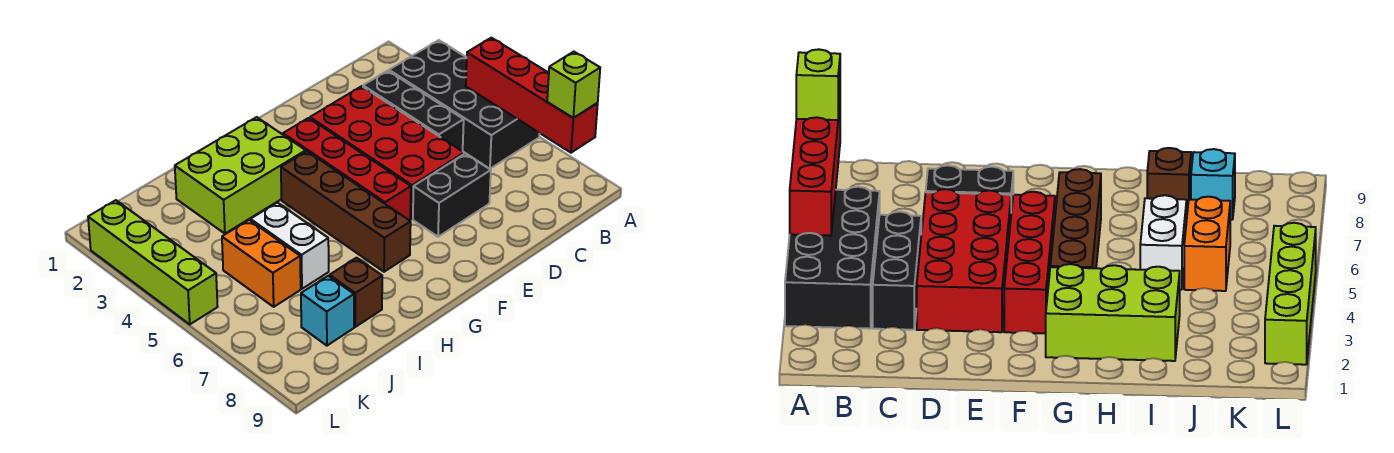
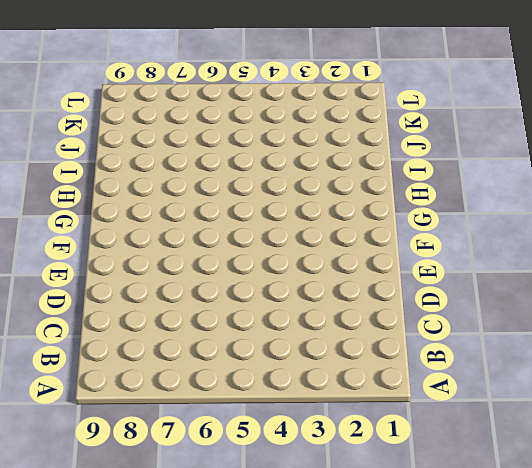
none -> black 2x4 brick [389,40,540,169]
none -> black 1x3 brick [363,71,464,151]
none -> red 2x4 brick [310,86,464,219]

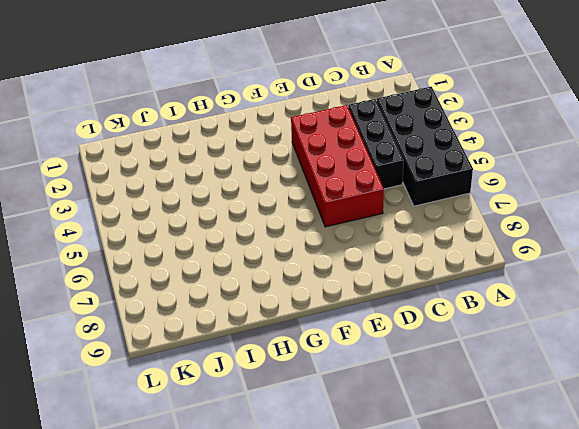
none -> black 1x2 brick [413,153,491,237]
none -> red 1x4 brick [283,118,411,220]
none -> lime 2x3 brick [175,117,306,234]

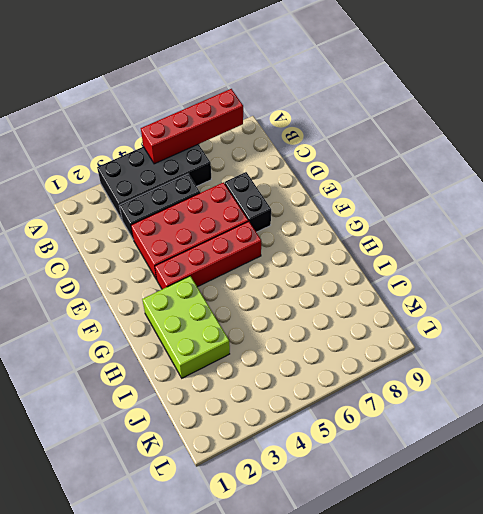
none -> brown 1x4 brick [281,151,411,272]
none -> white 1x2 brick [251,203,329,289]
none -> brown 1x1 brick [330,258,382,327]

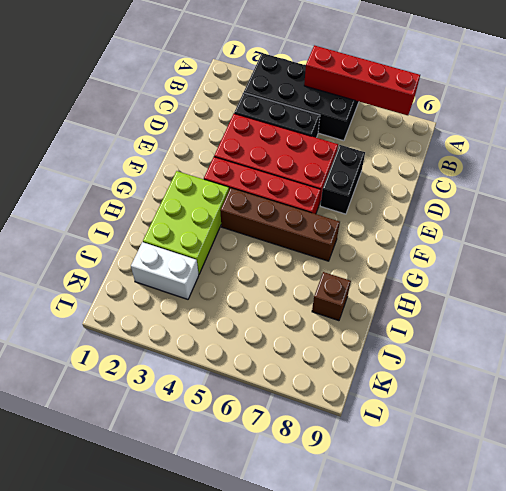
white 1x2 brick [131,242,199,299] -> white 1x2 brick moved to [251,203,329,289]
none -> orange 1x2 brick [222,220,301,307]
none -> cyan 1x1 brick [301,276,354,346]
none -> lime 1x4 brick [88,200,218,324]

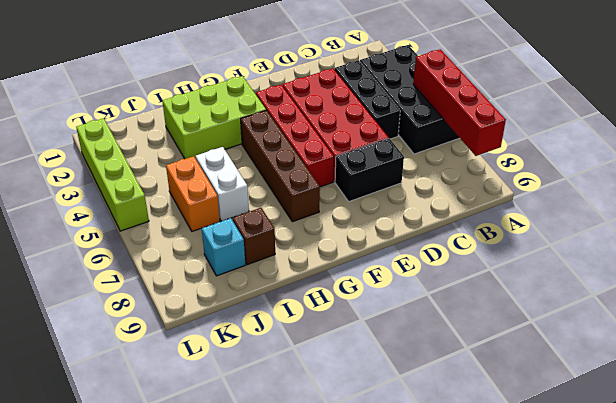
none -> lime 1x1 brick [547,52,600,118]

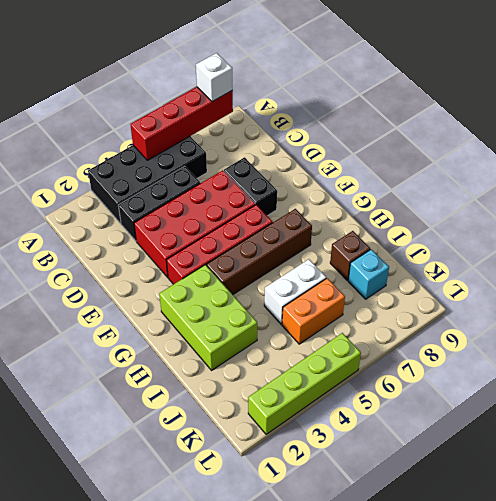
white 1x1 brick [196,53,233,102] -> lime 1x1 brick [547,52,600,118]

